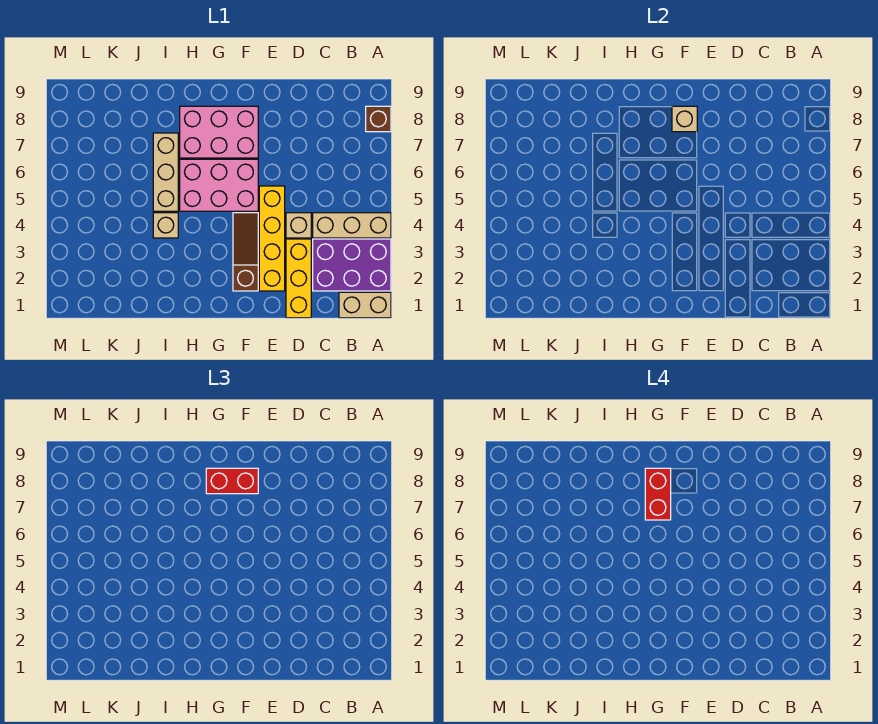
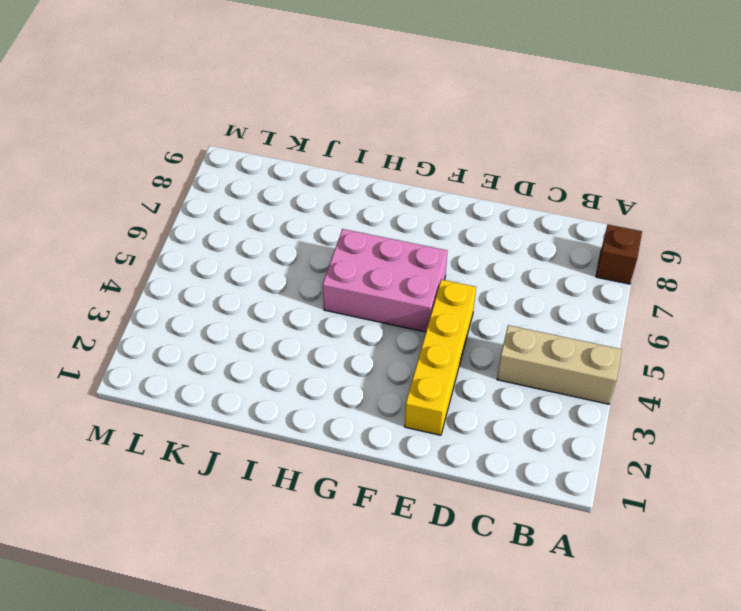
none -> tan 1x2 brick [339,292,391,318]
none -> purple 2x3 brick [313,239,391,291]
none -> yellow 1x3 brick [286,239,311,318]

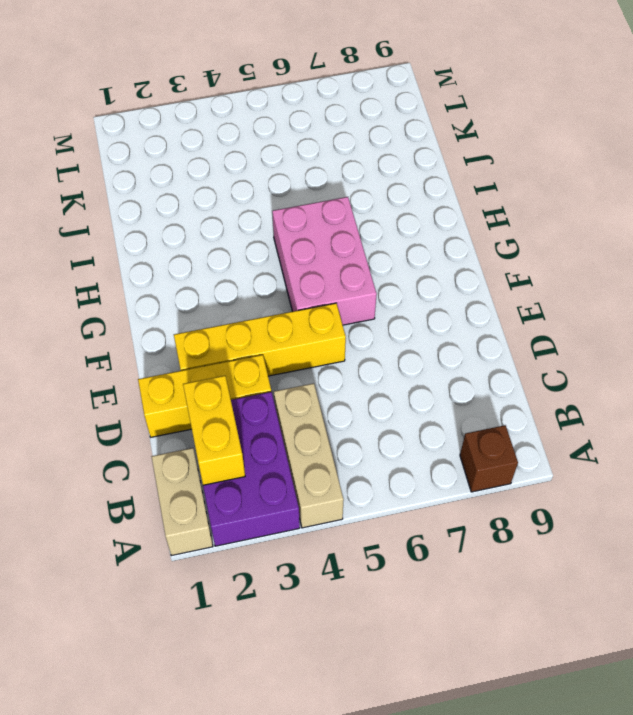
yellow 1x2 brick [183,376,245,485] -> none
none -> tan 1x1 brick [286,213,311,238]
none -> brown 1x3 slope [233,213,258,291]
none -> pink 2x3 brick [180,106,258,158]

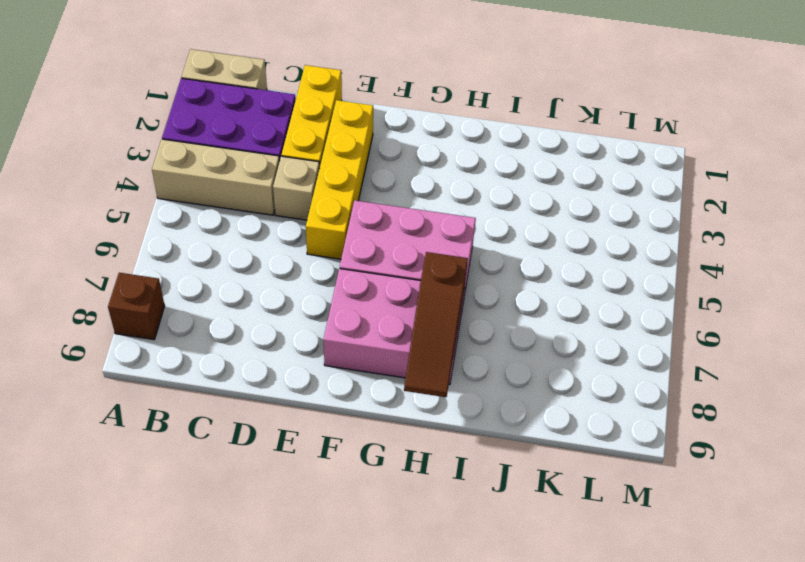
brown 1x3 slope [404,252,468,397] -> brown 1x3 slope moved to [233,213,258,291]
none -> tan 1x1 brick [153,213,178,238]
none -> tan 1x3 brick [153,133,178,211]
none -> tan 1x1 brick [672,106,697,132]

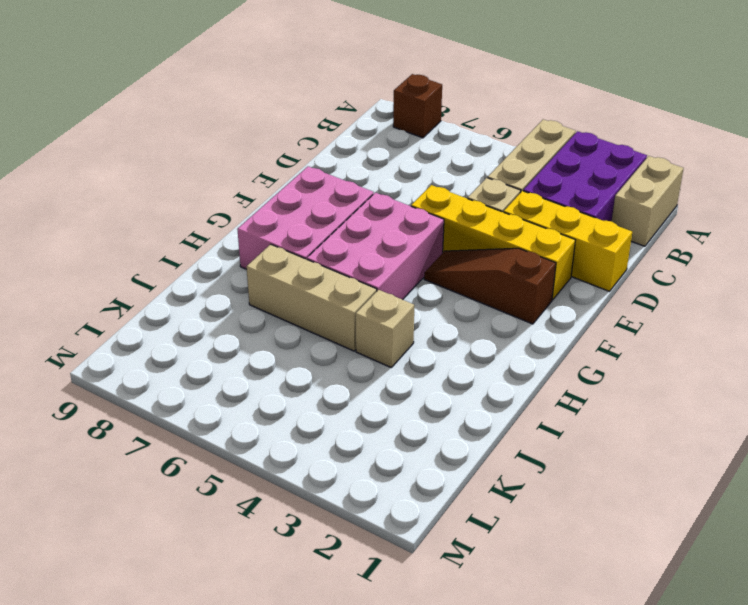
none -> tan 1x1 brick [672,106,697,132]
none -> red 1x2 brick [206,468,258,494]
none -> red 1x2 brick [645,468,671,520]

